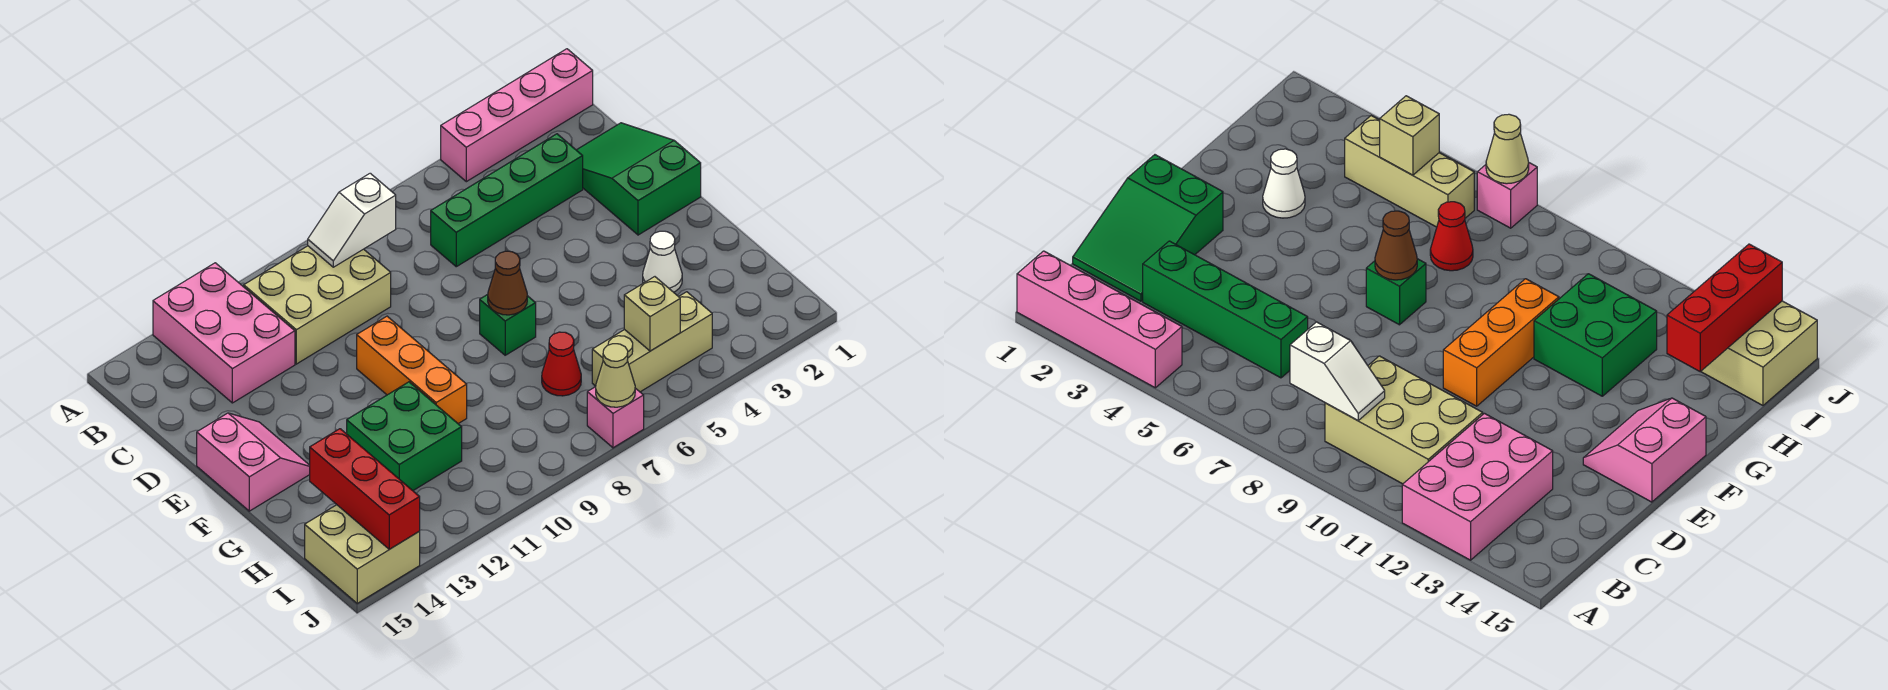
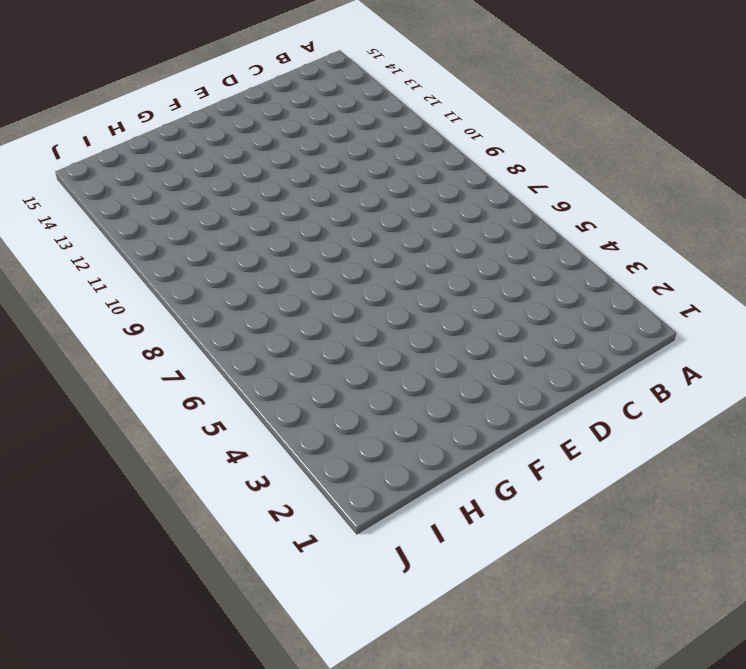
none -> pink 1x4 brick [441,49,593,182]
none -> pink 2x3 brick [153,263,295,403]
none -> tan 2x3 brick [244,246,391,364]

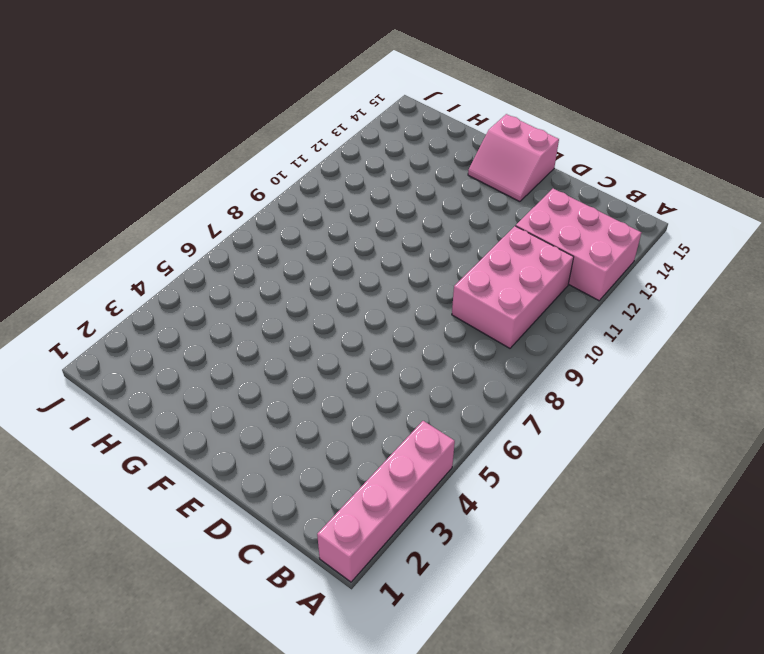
pink 2x3 brick [452,226,574,348] -> tan 2x3 brick [244,246,391,364]
none -> green 2x3 slope [577,123,701,235]
none -> green 1x4 brick [431,134,583,267]
none -> orange 1x3 brick [357,316,467,424]

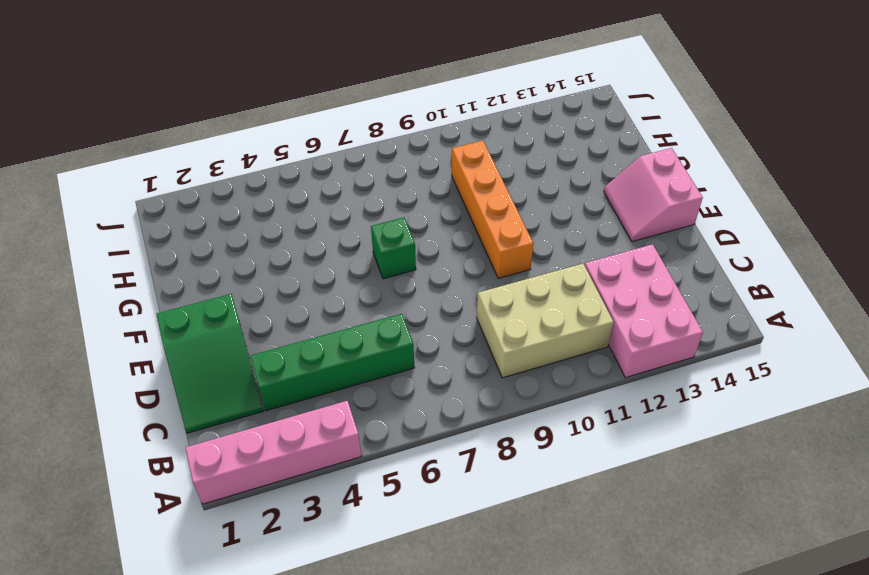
orange 1x4 brick [451,141,533,278] -> orange 1x3 brick [357,316,467,424]
none -> white 1x1 cone [643,231,682,292]
none -> green 2x2 brick [347,382,462,490]
none -> red 1x1 cone [542,332,581,396]

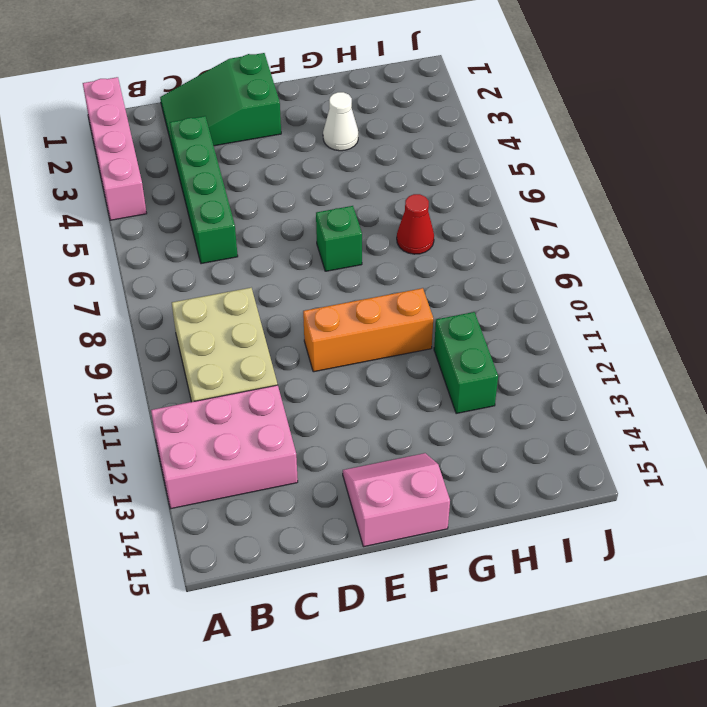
green 1x2 brick [434,312,498,414] -> green 2x2 brick [347,382,462,490]
none -> tan 1x3 brick [592,292,712,392]
none -> tan 2x2 brick [305,505,420,603]
none -> pink 1x1 brick [587,387,644,448]

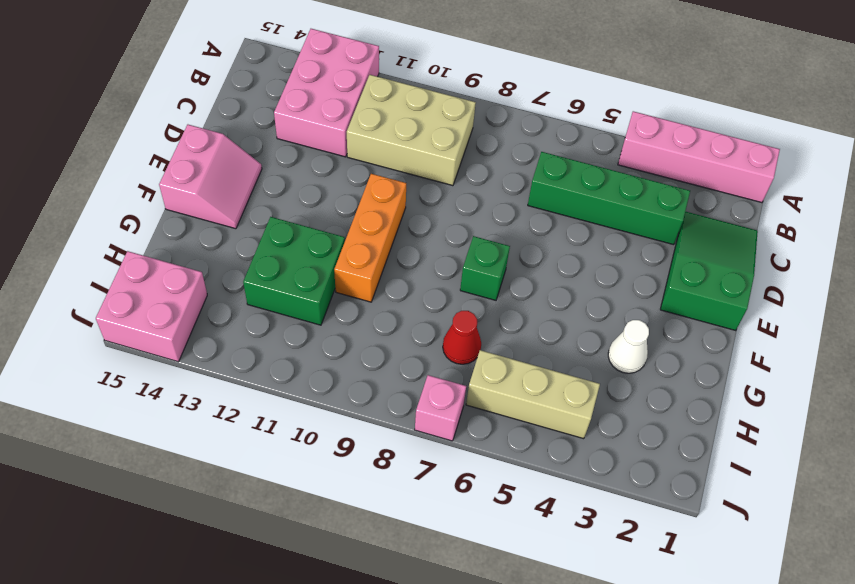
pink 2x2 brick [96,251,207,362] -> tan 2x2 brick [305,505,420,603]
none -> white 1x2 slope [308,173,396,267]
none -> brown 1x1 cone [488,251,527,315]
none -> red 1x3 brick [310,429,420,549]

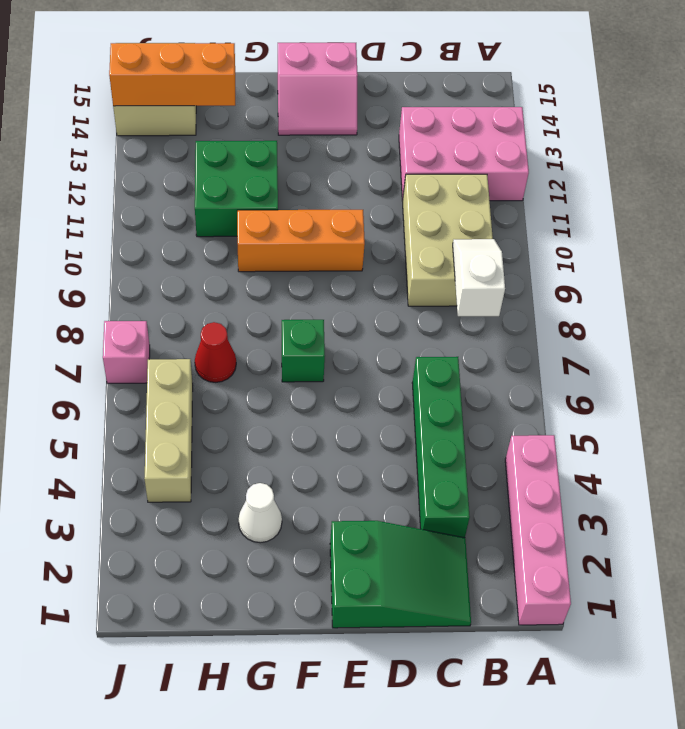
orange 1x3 brick [109,43,235,106] -> red 1x3 brick [310,429,420,549]
none -> brown 1x1 cone [488,251,527,315]
none -> tan 1x1 brick [624,277,680,351]
none -> tan 1x1 cone [596,344,635,407]

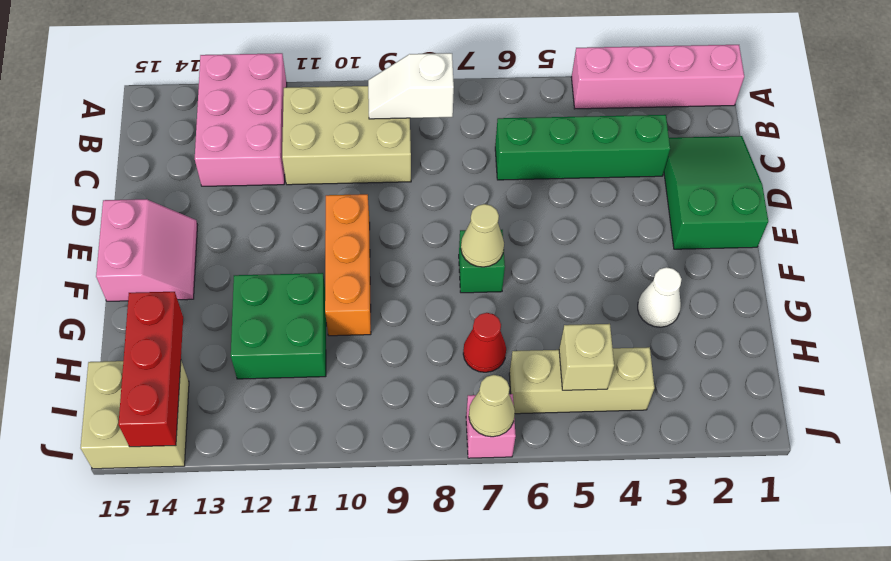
tan 1x1 cone [461,204,504,267] -> brown 1x1 cone [488,251,527,315]

